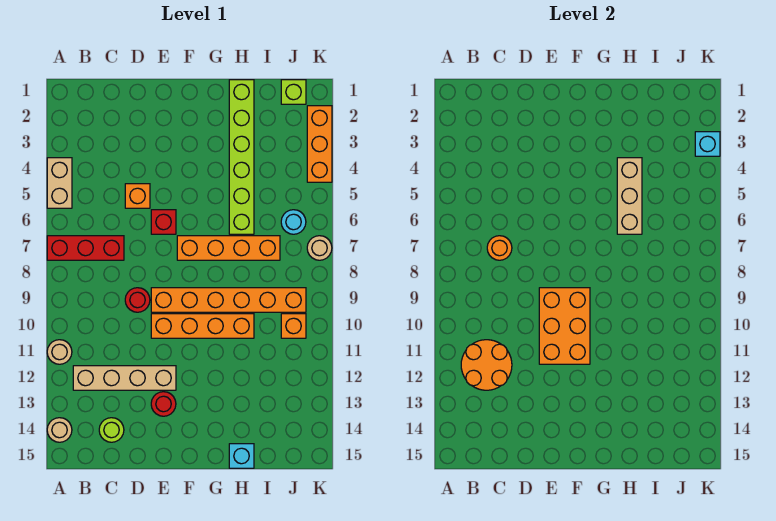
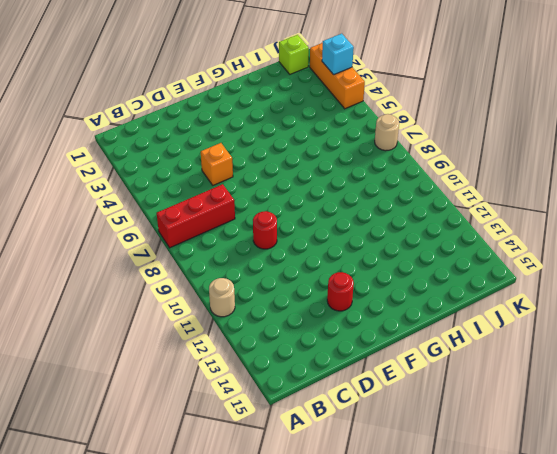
none -> tan 1x2 brick [47,158,72,208]
none -> tan 1x1 round brick [47,418,72,442]
none -> tan 1x4 brick [73,366,176,390]

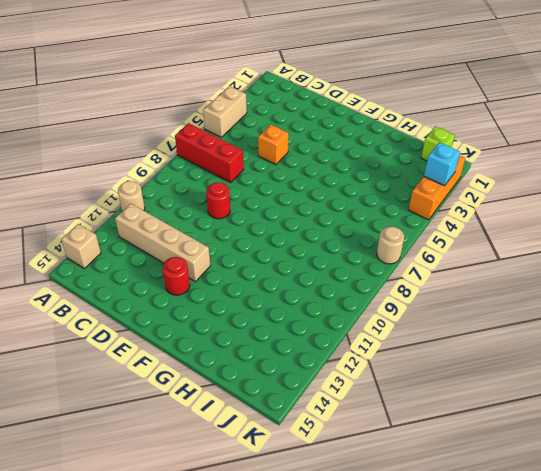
tan 1x1 brick [61,224,101,268] -> tan 1x1 round brick [47,418,72,442]
none -> lime 1x1 round brick [99,418,124,442]
none -> red 1x1 brick [151,210,176,234]
none -> orange 1x6 brick [151,288,306,312]

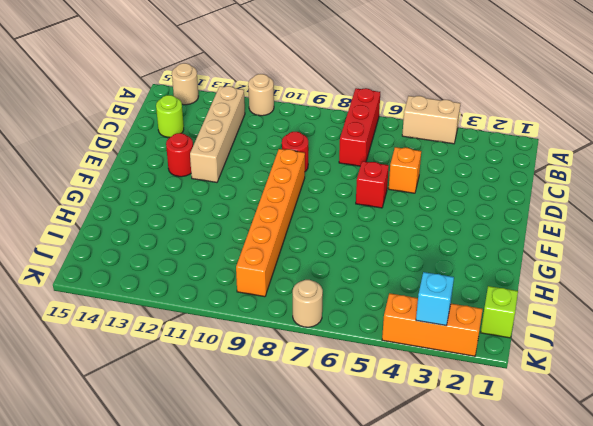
none -> orange 1x4 brick [151,314,254,338]
none -> orange 1x4 brick [177,236,280,260]
none -> lime 1x6 brick [229,80,254,234]

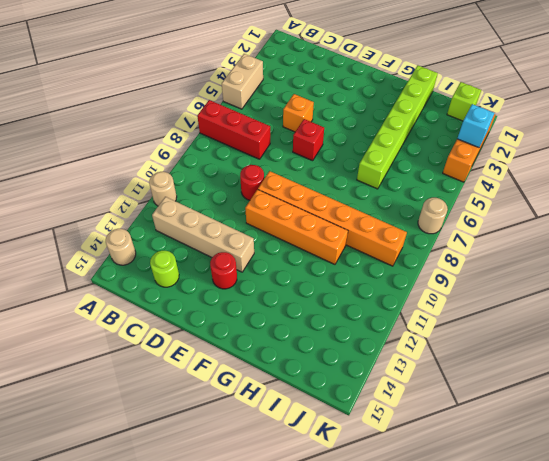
none -> orange 1x4 brick [177,236,280,260]
none -> cyan 1x1 brick [229,444,254,468]
none -> cyan 1x1 round brick [281,210,306,234]

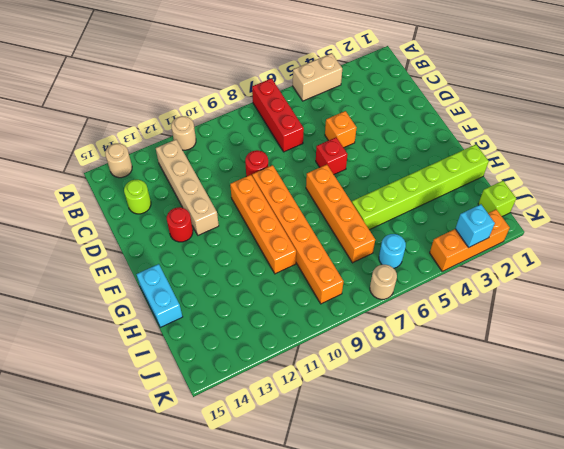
cyan 1x2 brick [136,264,183,327] -> cyan 1x1 brick [229,444,254,468]
none -> orange 1x1 brick [281,314,306,338]
none -> orange 2x2 round brick [461,340,512,390]
none -> orange 1x1 round brick [487,236,512,260]

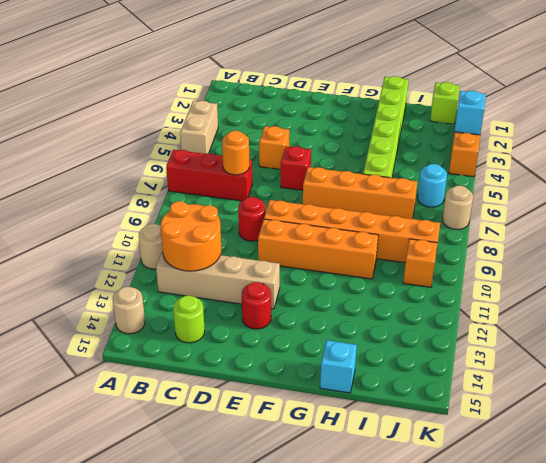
none -> orange 2x3 brick [539,288,590,364]
none -> tan 1x3 brick [617,158,642,234]

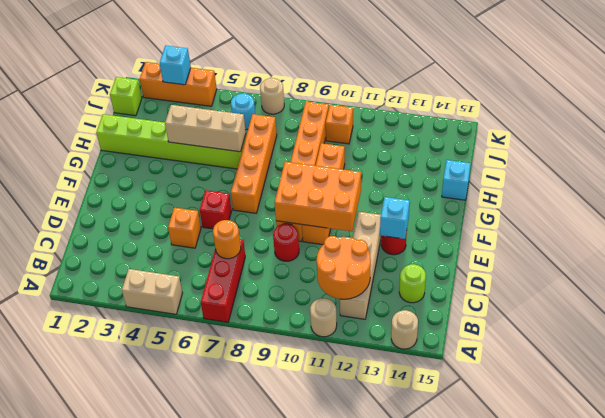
cyan 1x1 brick [380,197,410,239] -> none

